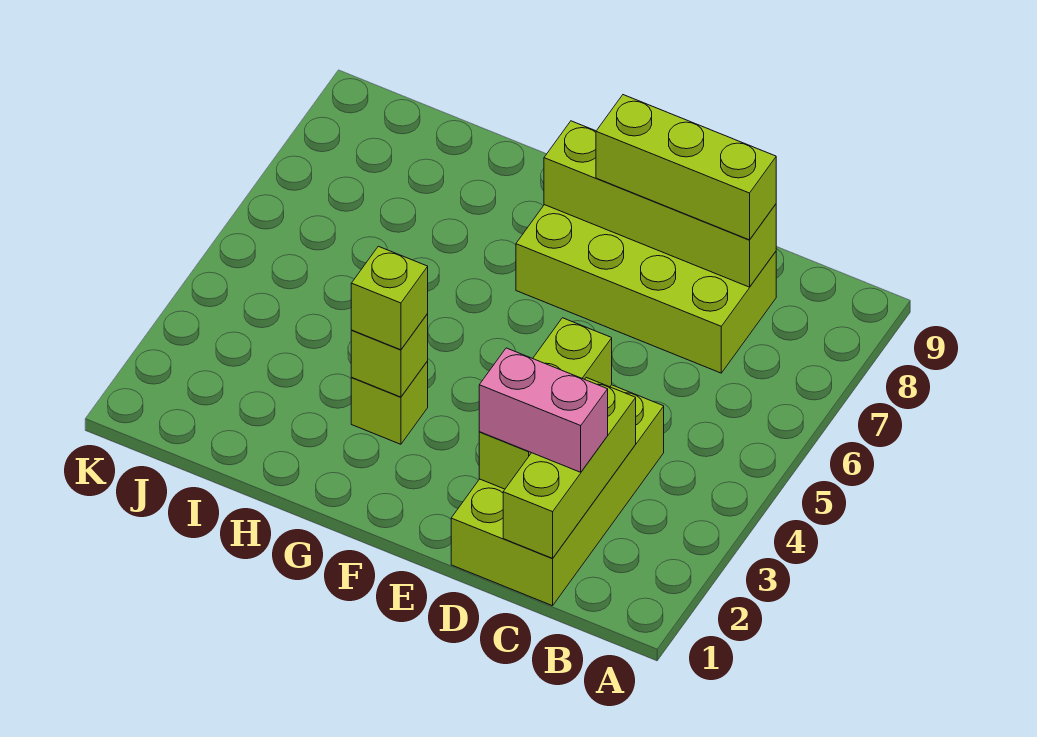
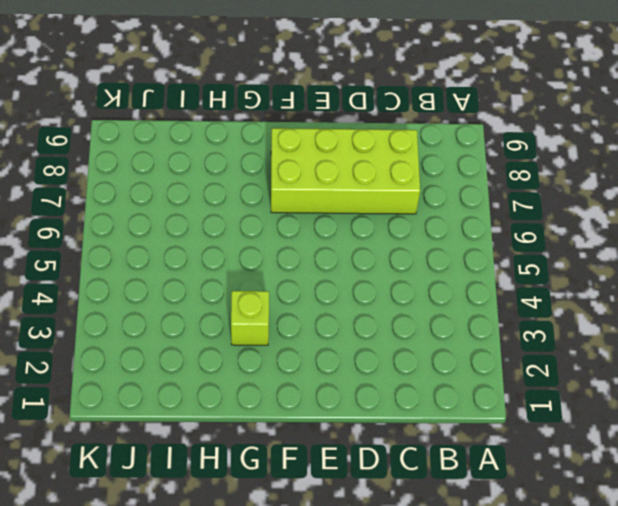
none -> lime 2x4 brick [451,385,664,606]
none -> lime 1x3 brick [503,378,636,558]

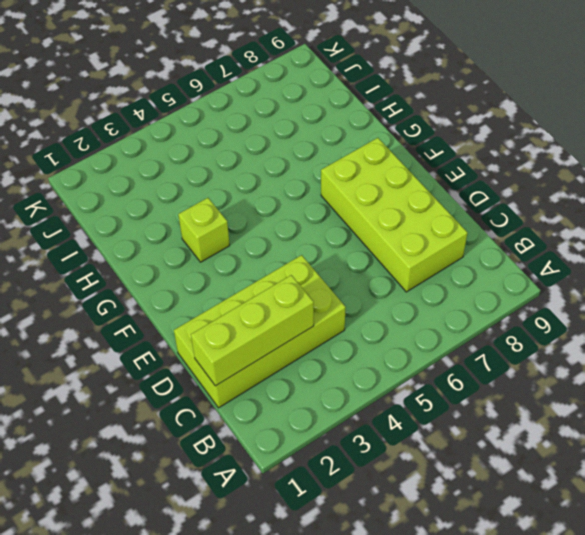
none -> lime 1x4 brick [544,121,776,287]
none -> lime 1x3 brick [479,318,612,489]

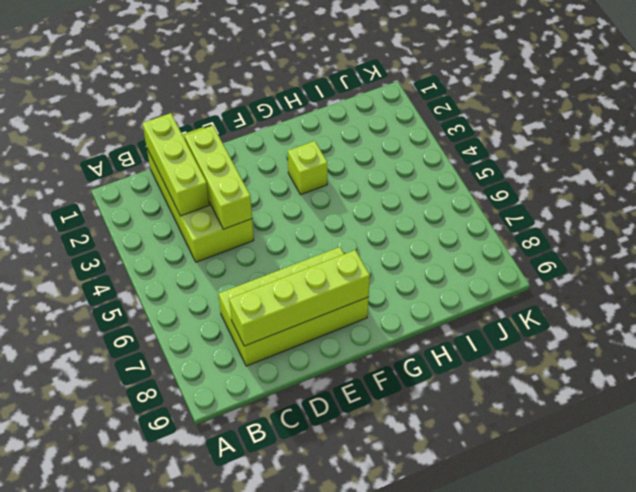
none -> lime 1x1 brick [351,314,428,397]
none -> pink 1x2 brick [479,348,608,472]

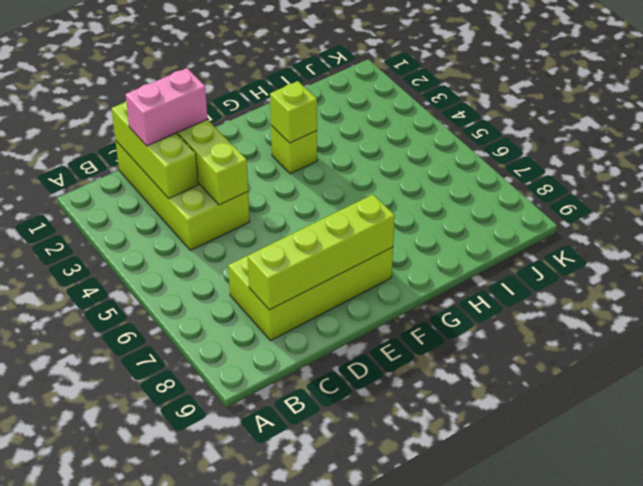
none -> lime 1x3 brick [596,95,776,240]
none -> lime 1x1 brick [351,246,428,350]

